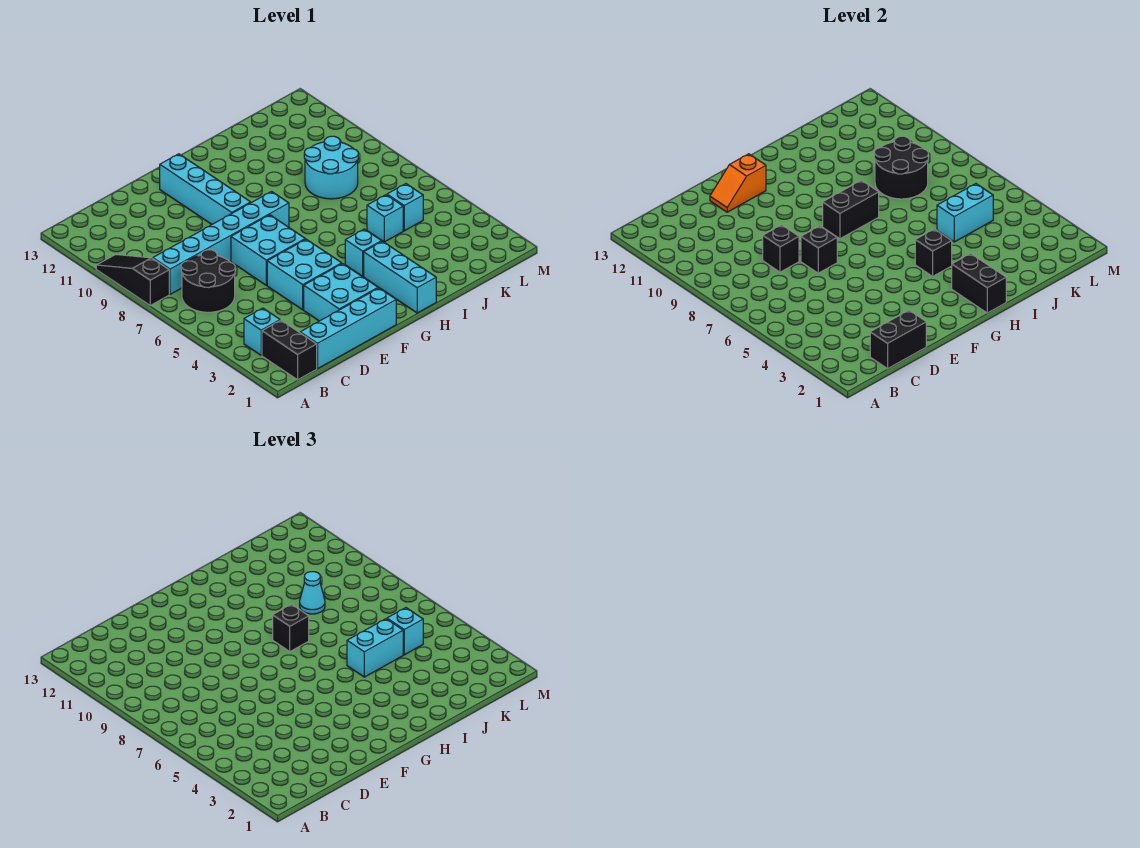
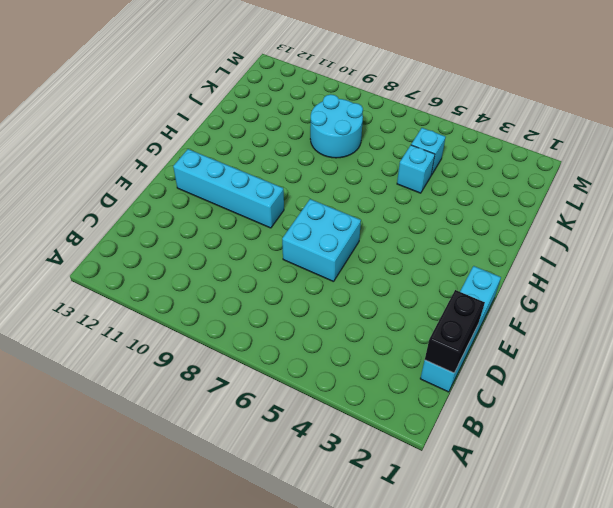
none -> black 1x3 slope [96,254,169,305]
none -> black 1x2 brick [262,320,317,380]
none -> cyan 1x1 brick [244,308,280,355]

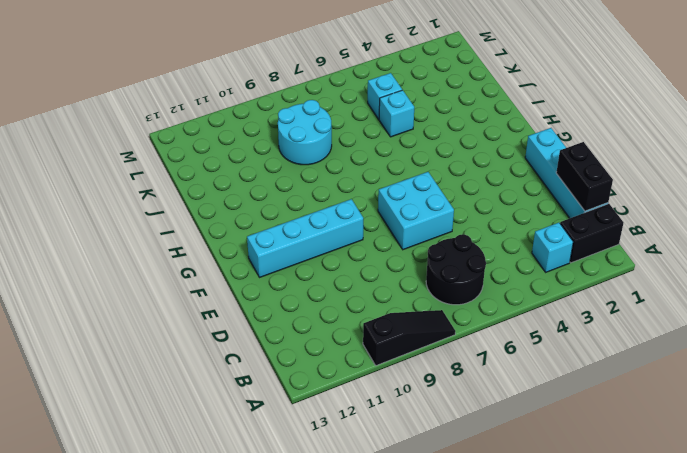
black 1x3 slope [363,310,455,366] -> black 1x3 slope turned to [96,254,169,305]
none -> cyan 1x6 brick [153,192,289,294]
none -> cyan 2x2 brick [304,264,378,321]
none -> cyan 2x2 brick [267,239,342,310]

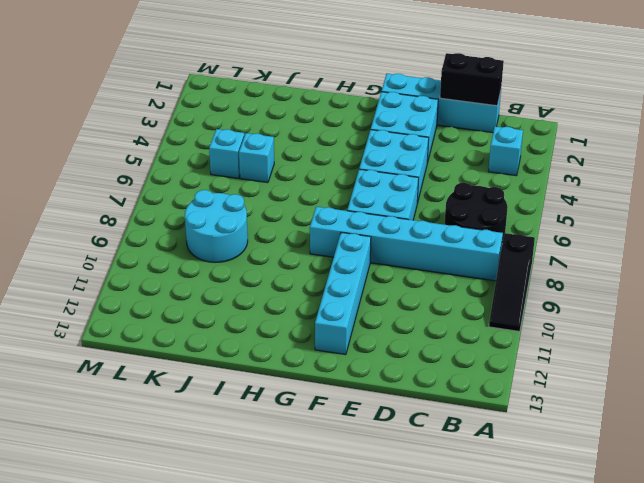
none -> black 1x2 brick [262,320,317,380]
none -> cyan 1x3 brick [364,241,436,313]
none -> cyan 1x1 brick [345,229,382,277]

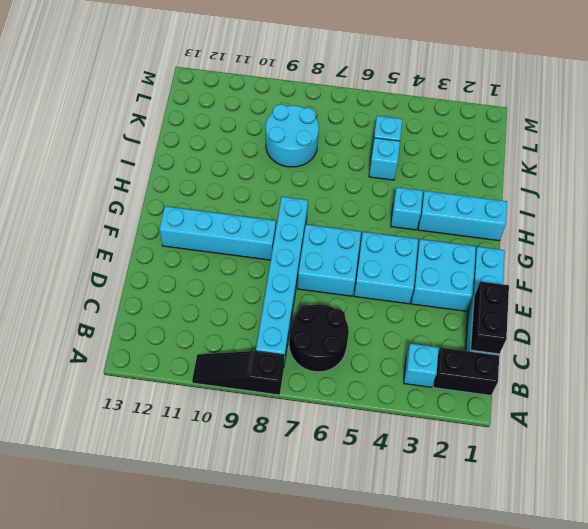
none -> black 1x1 brick [763,225,799,272]
none -> black 1x1 brick [801,226,837,273]
none -> orange 1x2 slope [710,154,766,212]

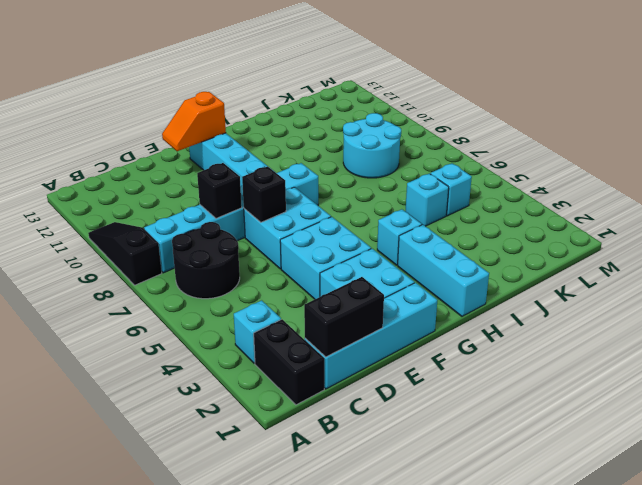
none -> black 1x2 brick [823,180,879,239]
none -> black 1x2 brick [952,254,1006,313]
none -> black 1x1 brick [915,229,952,276]

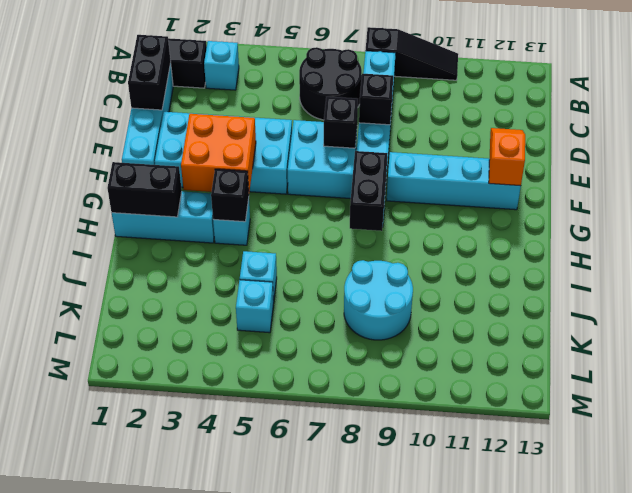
orange 2x2 brick [181,114,256,192] -> none
none -> cyan 1x2 brick [937,184,993,242]
none -> black 2x2 round brick [874,136,928,199]
none -> black 1x1 brick [273,604,309,651]

